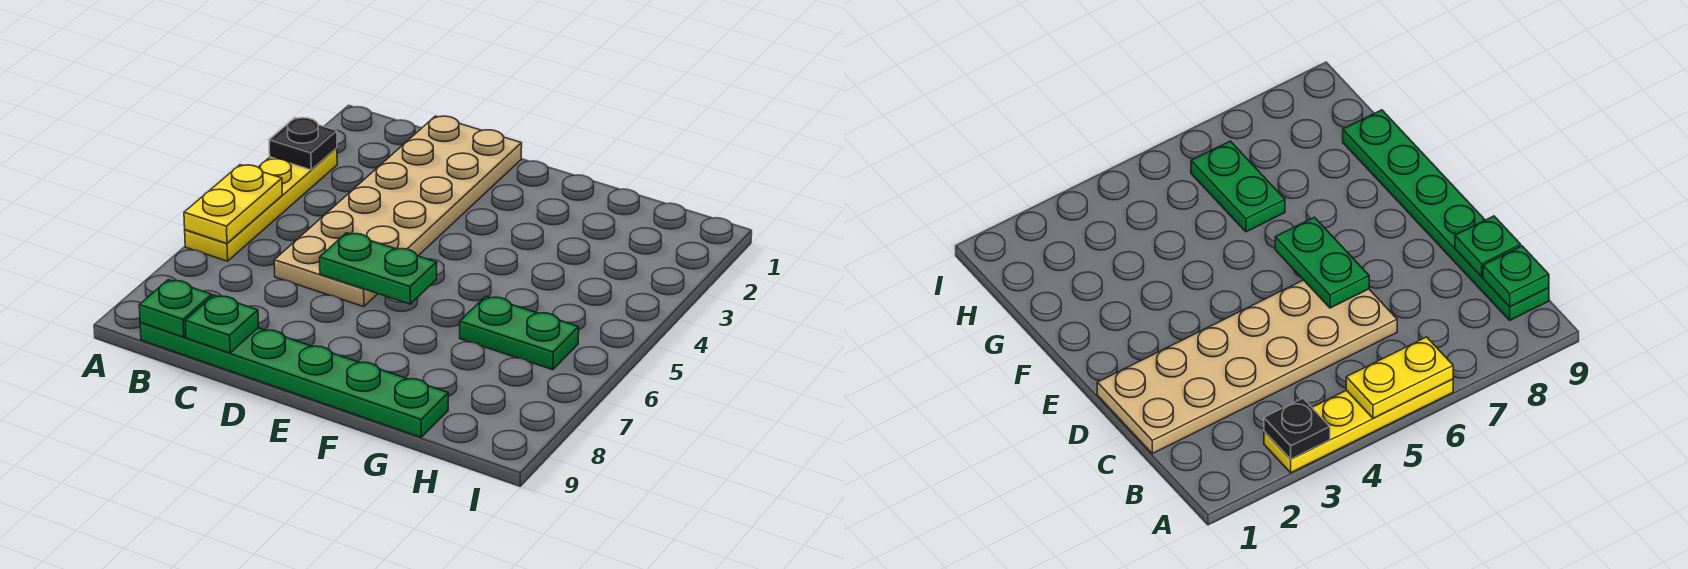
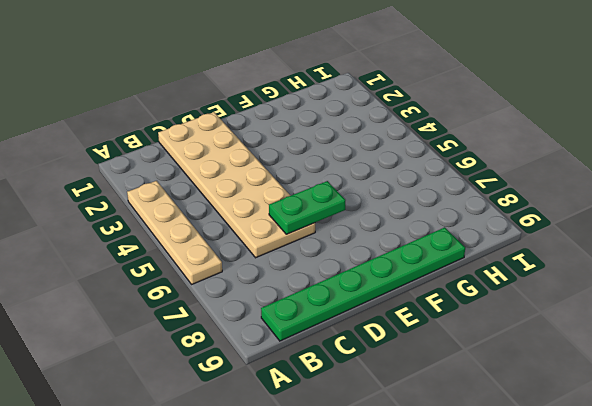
tan 1x4 plate [127,181,222,284] -> yellow 1x4 plate [185,148,337,261]
none -> green 1x2 plate [460,296,579,370]
none -> black 1x1 plate [269,118,337,170]

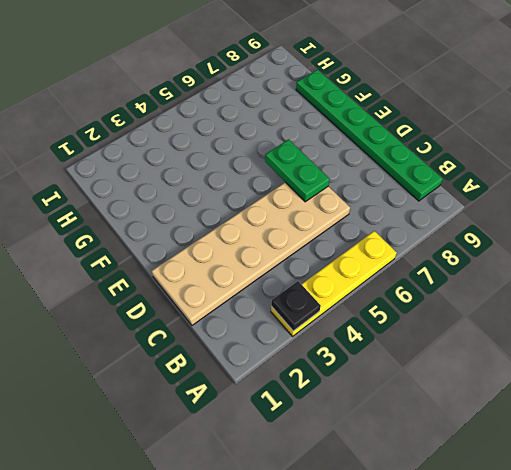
none -> green 1x2 plate [460,296,579,370]
none -> yellow 1x2 plate [184,165,282,243]

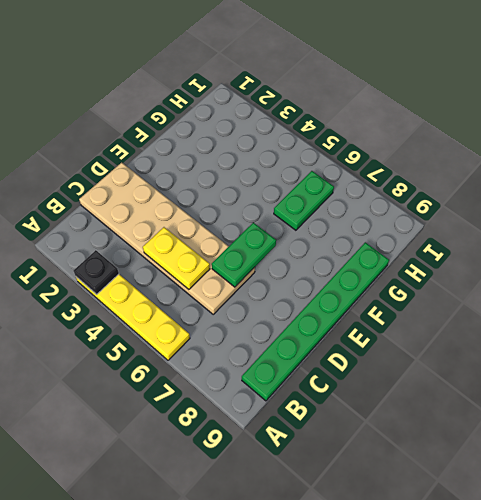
yellow 1x2 plate [143,227,210,289] -> yellow 1x2 plate moved to [184,165,282,243]
none -> green 1x1 plate [139,280,212,337]
none -> green 1x1 plate [185,295,259,353]

